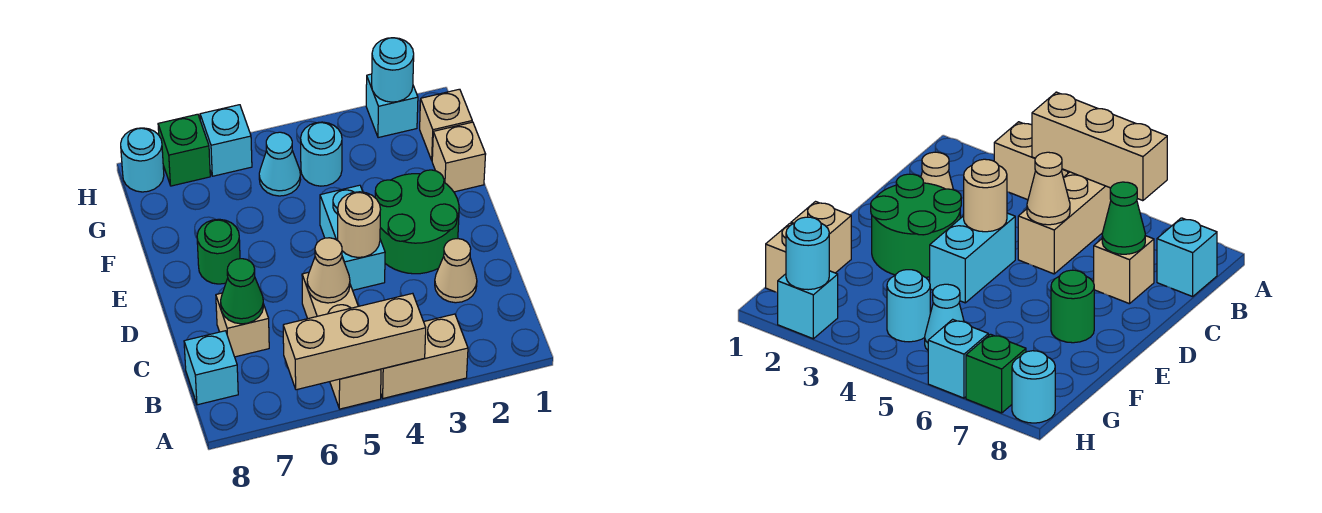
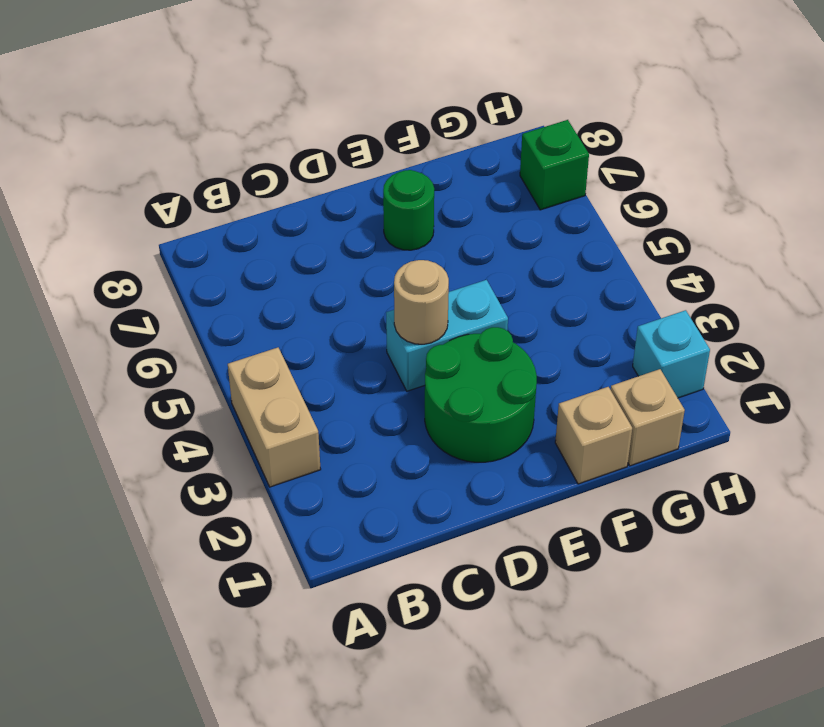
none -> tan 1x3 brick [302,272,381,409]
none -> cyan 1x1 brick [184,331,238,405]
none -> tan 1x1 cone [435,239,477,303]

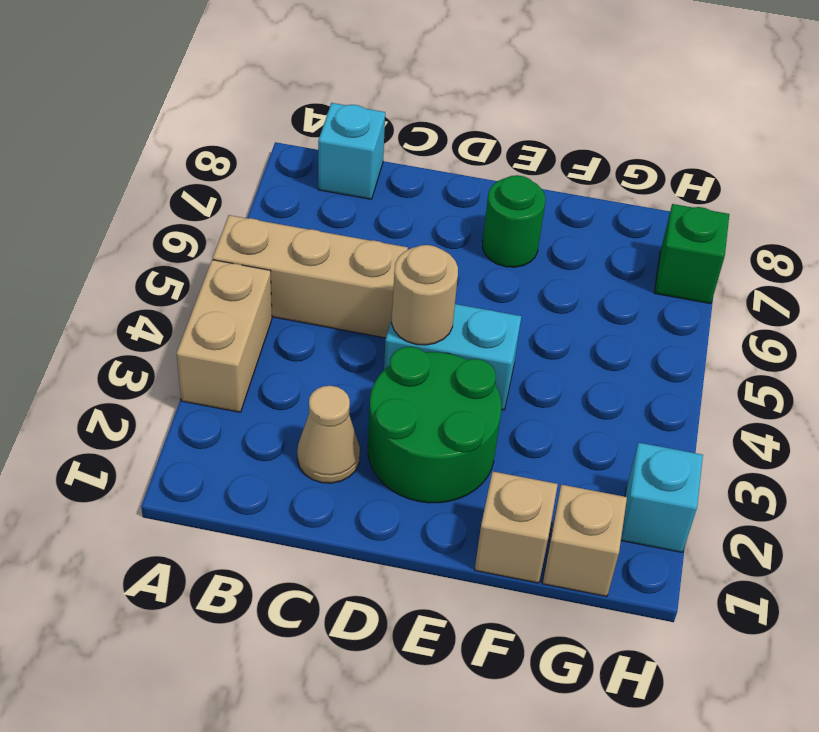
none -> tan 1x1 brick [216,293,269,357]
none -> cyan 1x1 round brick [301,122,342,186]
none -> cyan 1x1 cone [259,132,301,196]

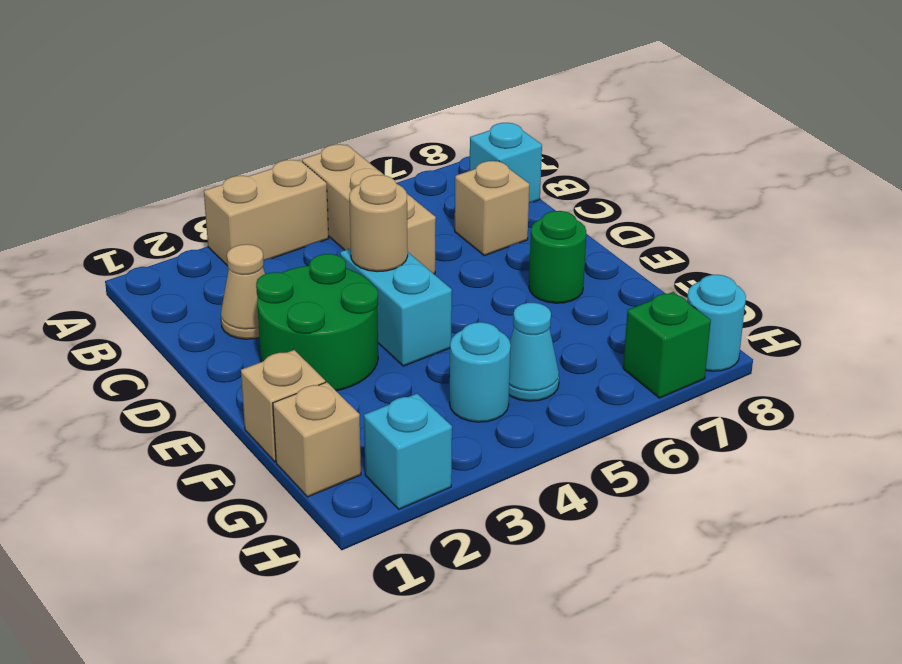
none -> cyan 1x1 brick [200,105,252,176]
none -> tan 1x3 brick [283,293,426,390]
none -> tan 1x1 cone [307,238,350,303]

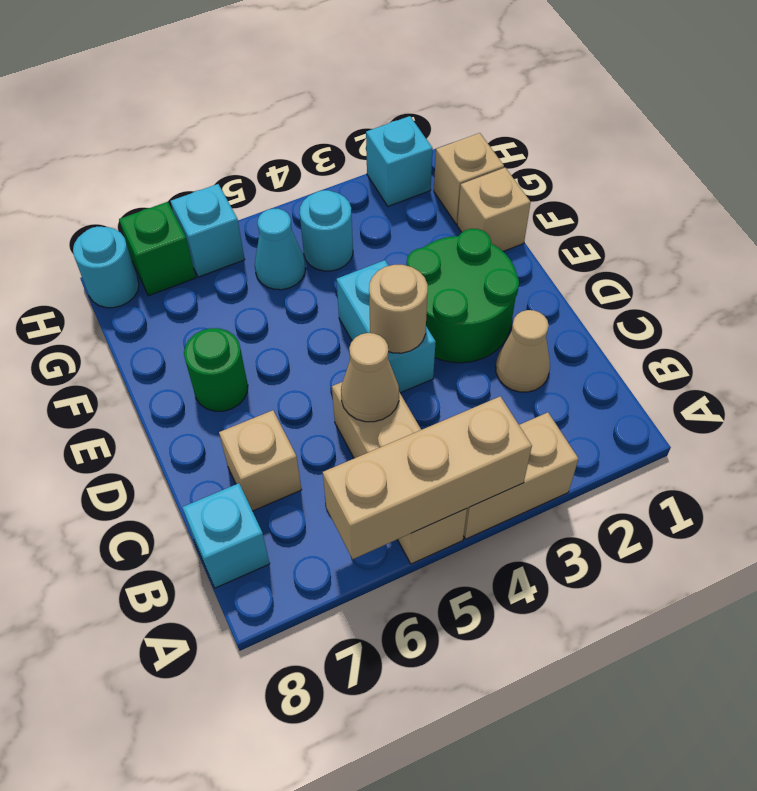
none -> green 1x1 cone [221,259,264,324]
none -> cyan 1x1 round brick [372,38,414,102]

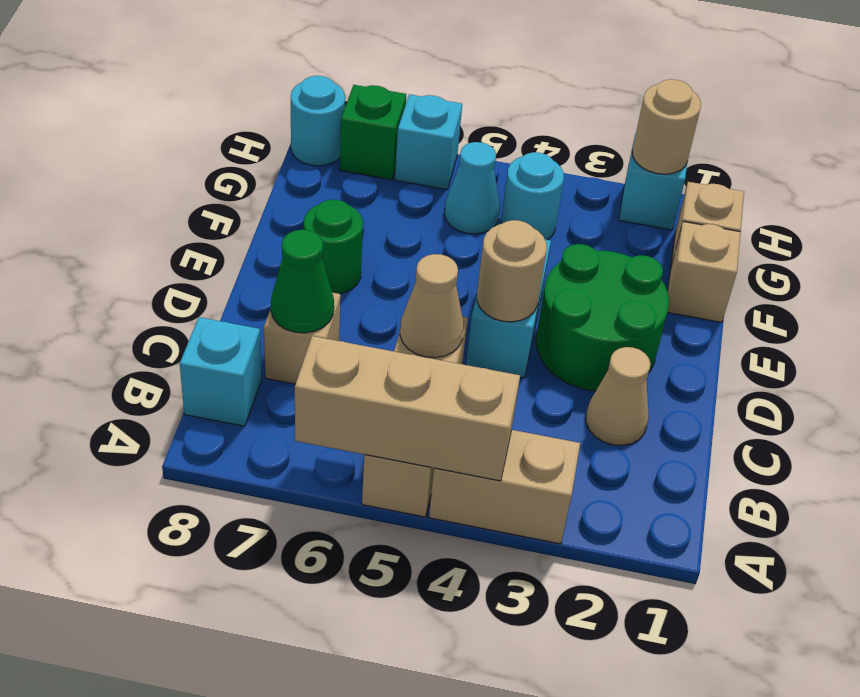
tan 1x1 round brick [632,79,701,174] -> cyan 1x1 round brick [372,38,414,102]

